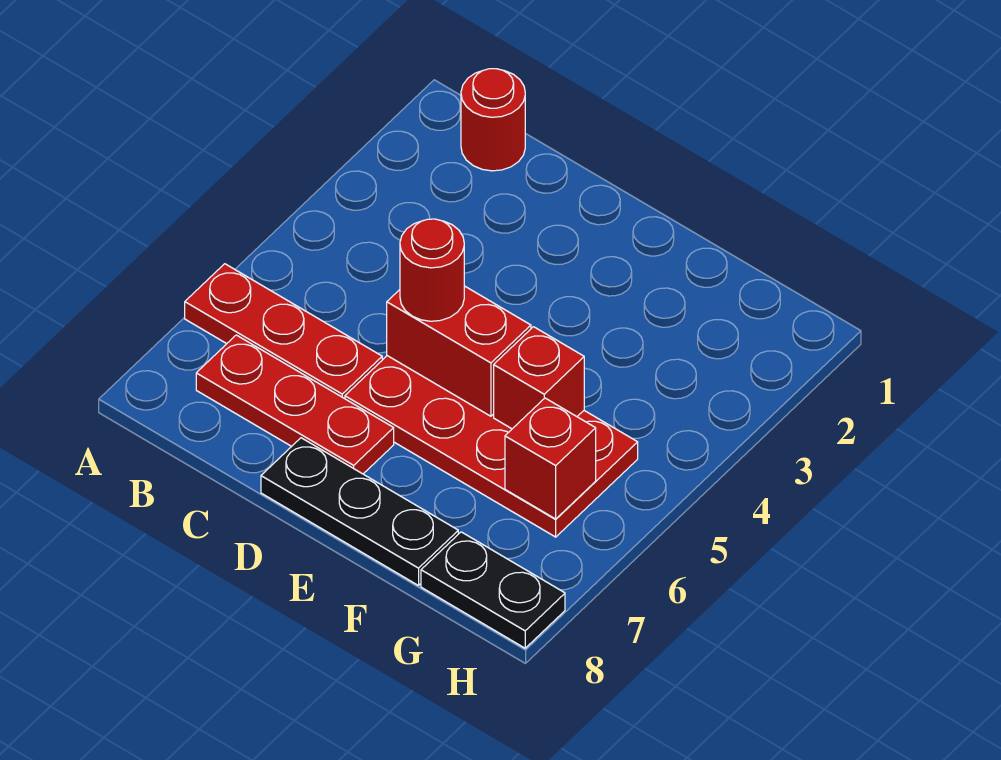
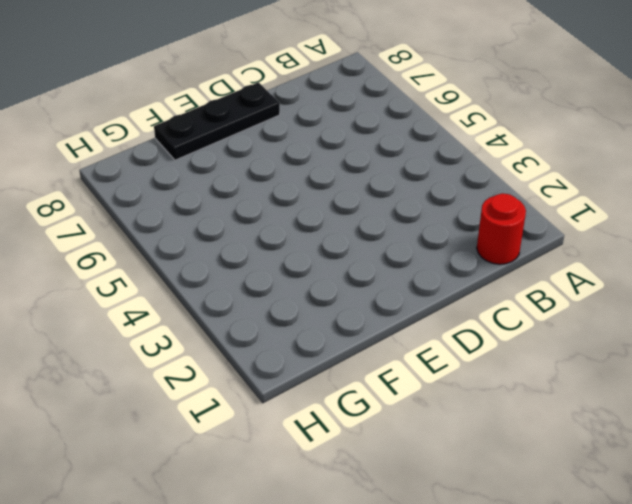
none -> red 1x3 plate [185,264,382,399]
none -> red 1x3 plate [196,335,394,474]

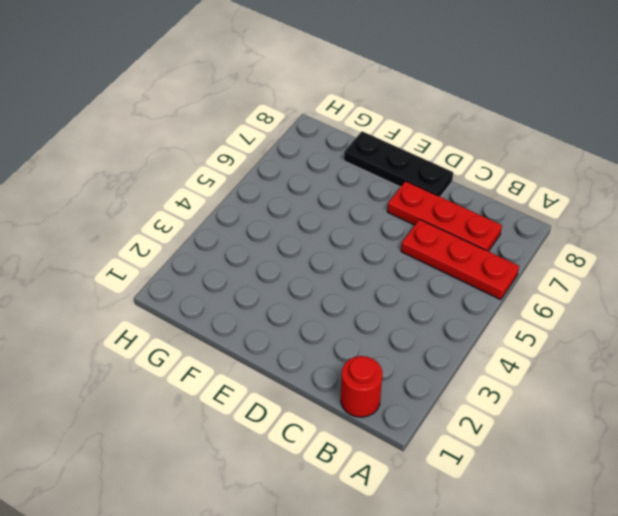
none -> red 2x4 plate [345,356,638,537]
none -> black 1x2 plate [421,532,565,648]

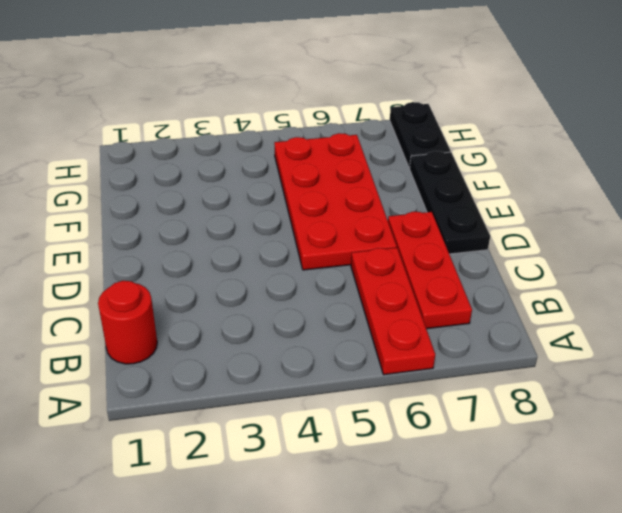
none -> red 1x2 brick [387,286,531,416]
none -> red 1x1 brick [494,327,584,429]

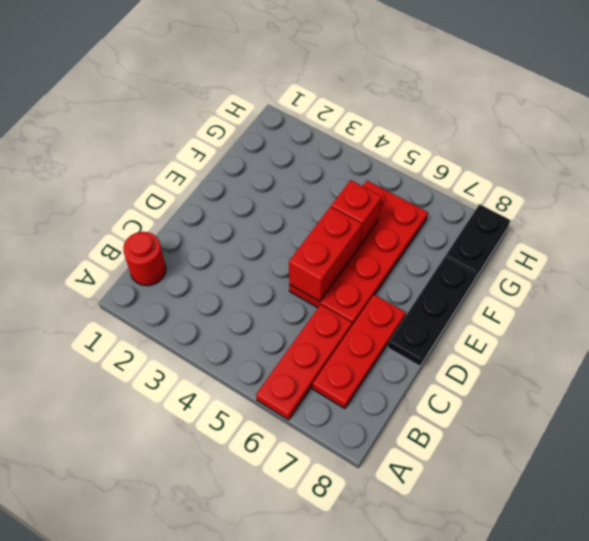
none -> red 1x1 brick [505,398,596,519]
none -> red 1x1 round brick [400,219,464,321]

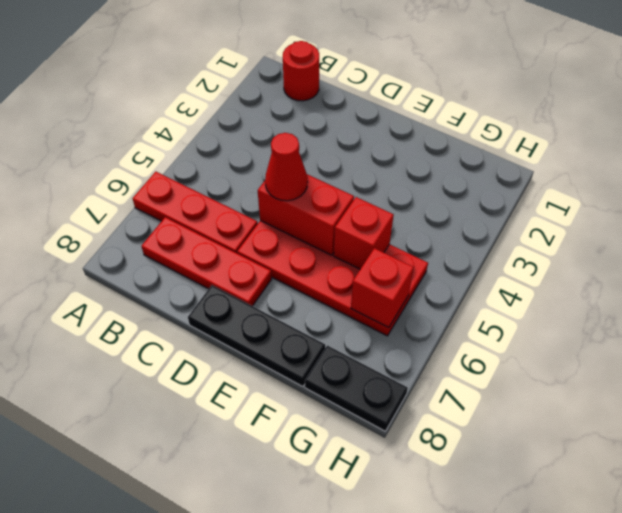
red 1x1 cone [265,133,308,201] -> red 1x1 round brick [400,219,464,321]

